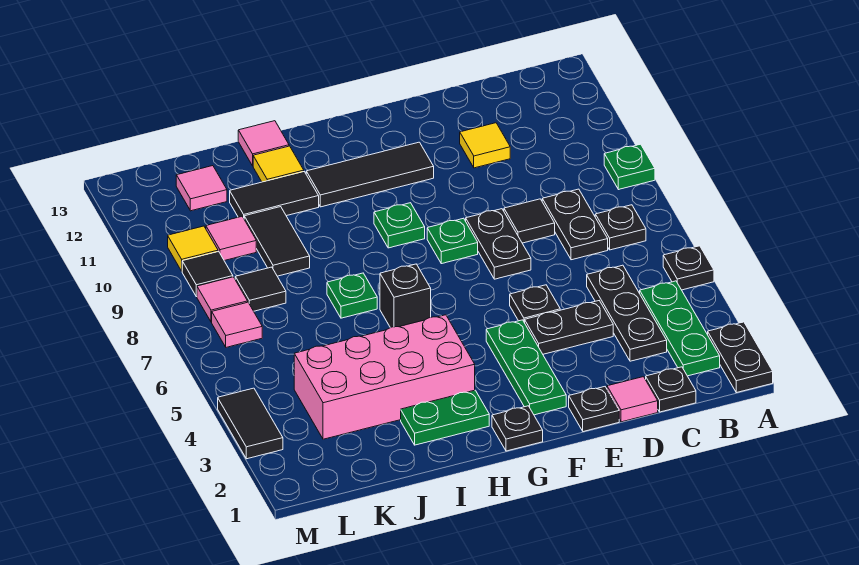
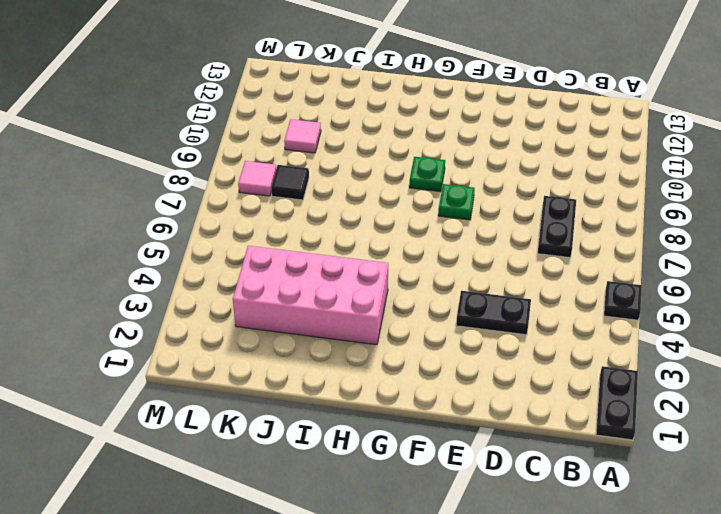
none -> green 1x1 plate [604,144,655,190]
none -> green 1x3 plate [640,281,720,376]
none -> black 1x1 plate [595,205,646,250]
none -> black 1x1 plate [646,367,696,412]

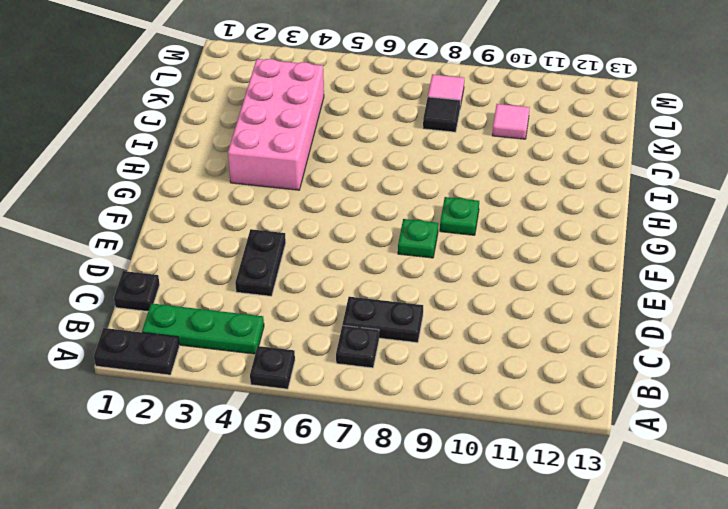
none -> green 1x1 plate [604,144,655,190]
none -> black 1x3 plate [587,265,667,361]
none -> pink 1x1 tile [607,377,658,422]
none -> black 1x1 tile [504,199,555,243]

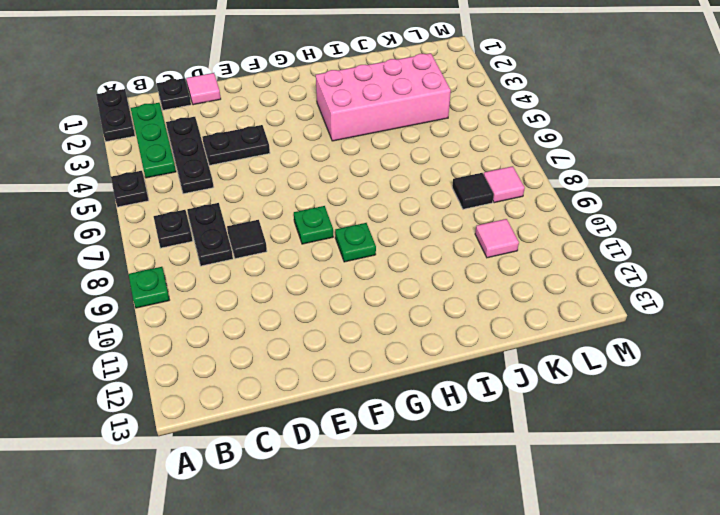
none -> yellow 1x1 tile [460,123,510,168]
none -> black 1x1 plate [569,387,619,432]
none -> black 1x1 plate [510,285,560,323]
none -> black 1x2 plate [466,209,531,279]

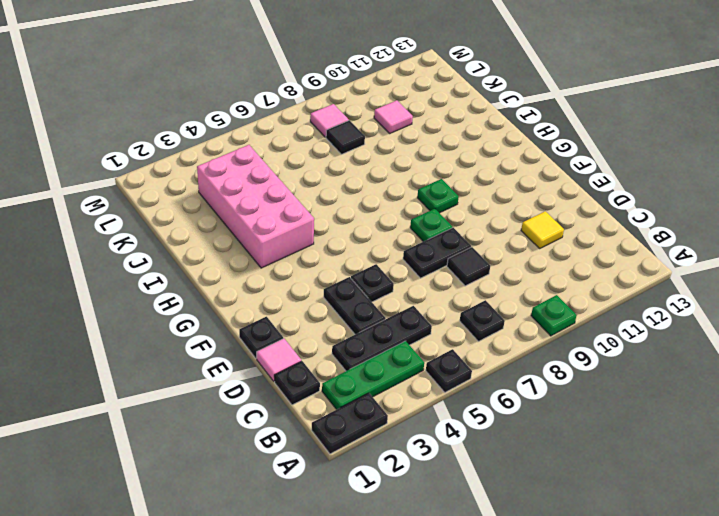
none -> black 1x2 plate [542,189,608,260]
none -> green 1x3 plate [486,320,566,415]
none -> black 1x3 tile [306,142,434,207]
none -> black 1x1 plate [492,406,543,451]

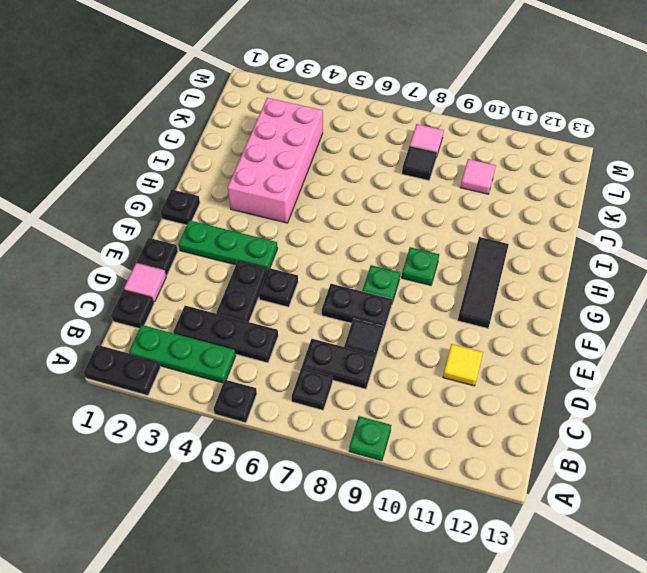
none -> green 1x2 plate [401,390,489,445]
none -> black 1x1 brick [380,264,431,328]
none -> green 1x1 plate [327,273,377,318]
none -> black 1x2 tile [230,172,319,218]

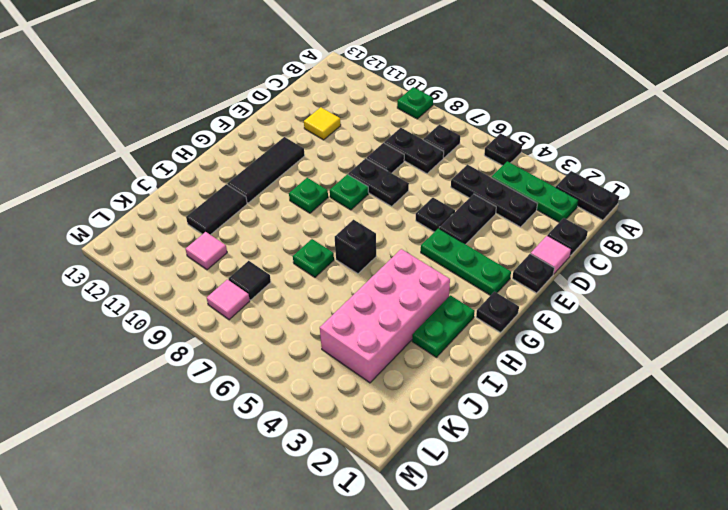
none -> yellow 1x1 tile [253,146,304,182]
none -> pink 1x1 tile [238,121,289,166]
none -> black 1x2 tile [244,207,310,276]
none -> pink 1x1 tile [176,166,227,211]

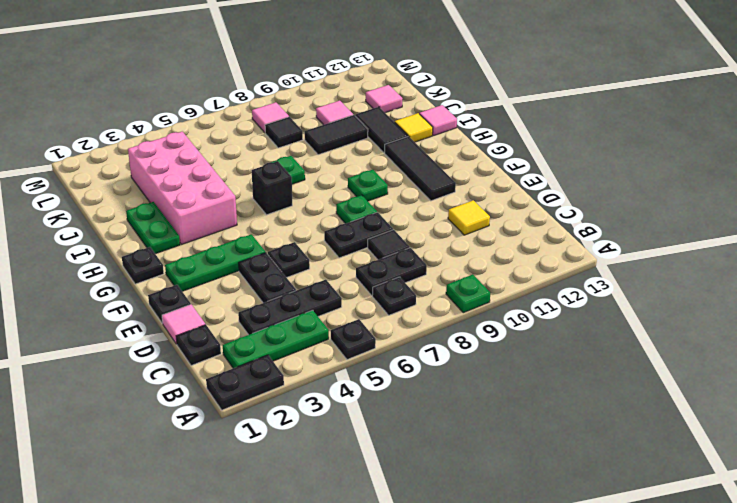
none -> pink 1x1 tile [212,302,262,347]
none -> black 1x1 tile [182,252,233,297]
none -> yellow 1x1 tile [168,226,218,271]
none -> black 1x2 tile [218,388,283,459]

